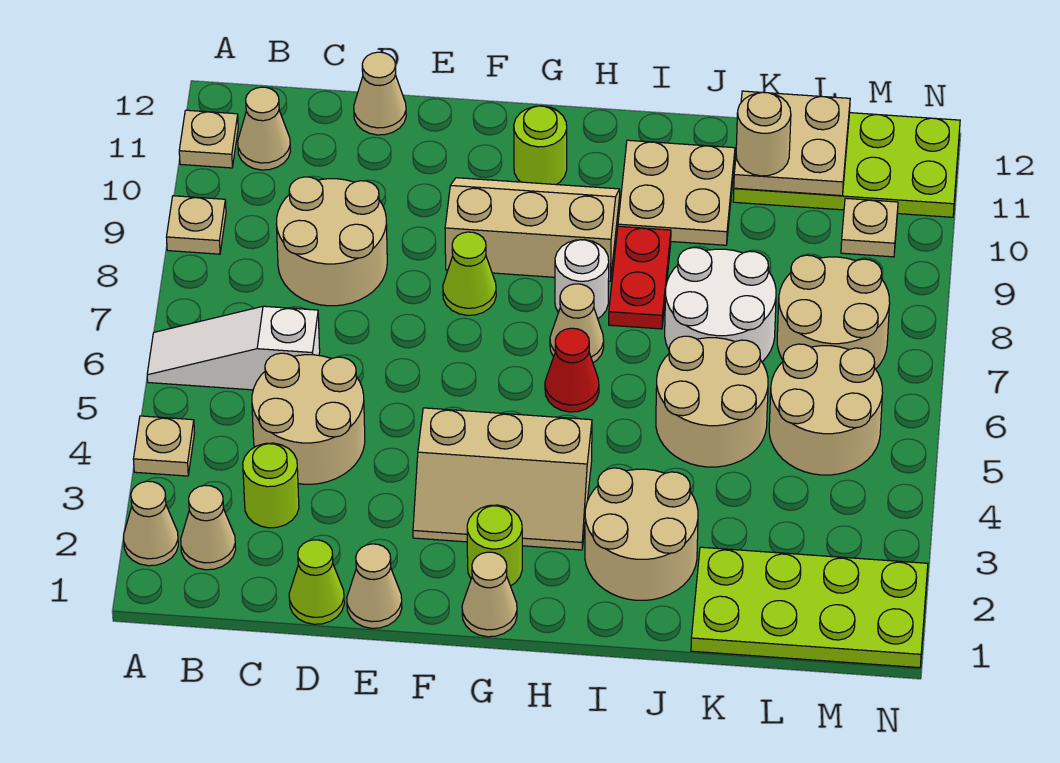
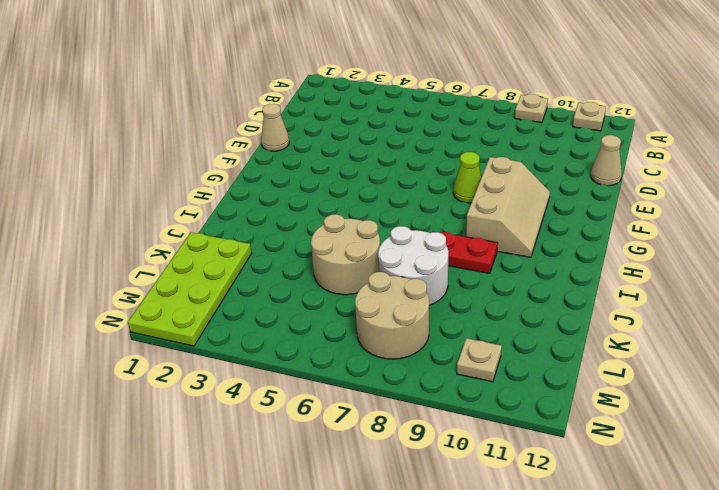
none -> tan 1x1 cone [124,481,178,566]
none -> tan 1x1 plate [133,416,194,476]
none -> white 1x3 slope [147,306,320,390]
none -> tan 1x1 cone [181,485,236,570]

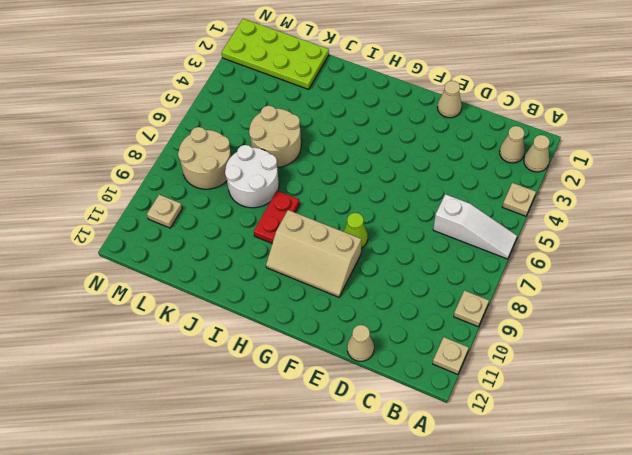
none -> tan 1x1 cone [238,87,290,170]
none -> lime 1x1 round brick [243,443,299,528]
none -> tan 2x2 round brick [252,353,365,484]
none -> tan 2x2 round brick [276,177,387,306]

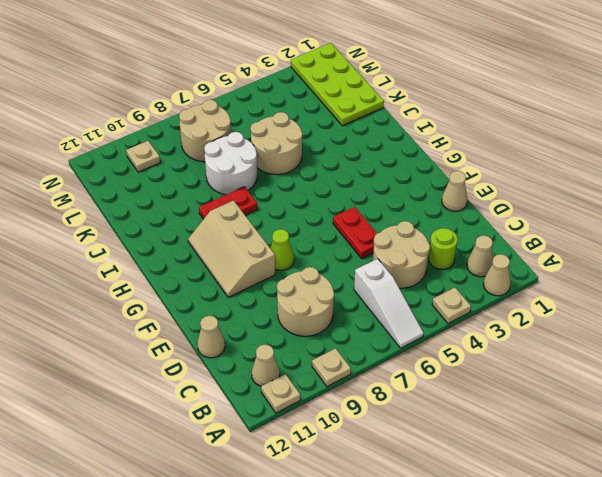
red 1x2 plate [333,207,377,258] -> none
none -> lime 1x1 cone [289,540,344,624]
none -> tan 2x3 slope [413,408,592,550]
none -> tan 1x1 cone [462,552,517,637]
none -> lime 1x1 round brick [467,505,522,586]

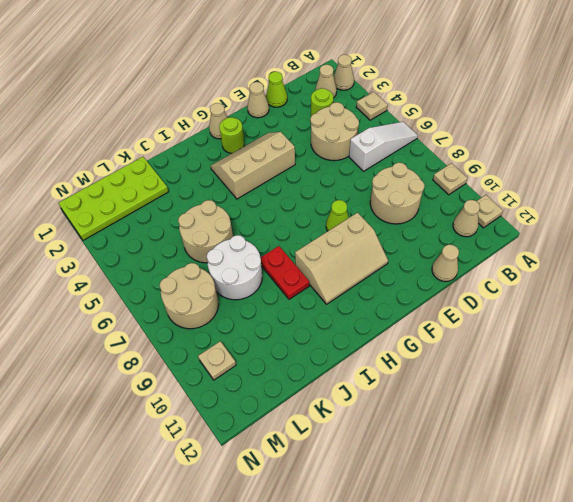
none -> lime 1x1 round brick [514,106,567,185]
none -> red 1x1 cone [545,328,599,412]
none -> tan 1x1 cone [550,284,604,363]
none -> white 1x1 round brick [555,240,609,318]

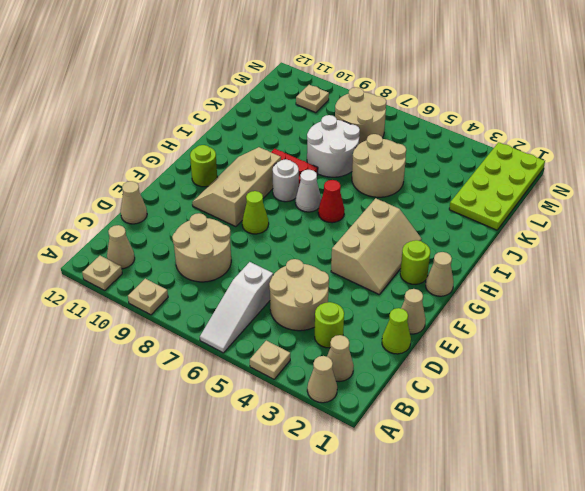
white 1x1 cone [296,170,321,212] -> tan 1x1 cone [550,284,604,363]
none -> tan 2x2 round brick [585,468,698,600]
none -> tan 2x2 plate [618,140,735,245]
none -> lime 2x4 plate [733,113,960,217]
none -> tan 2x2 round brick [769,344,883,475]

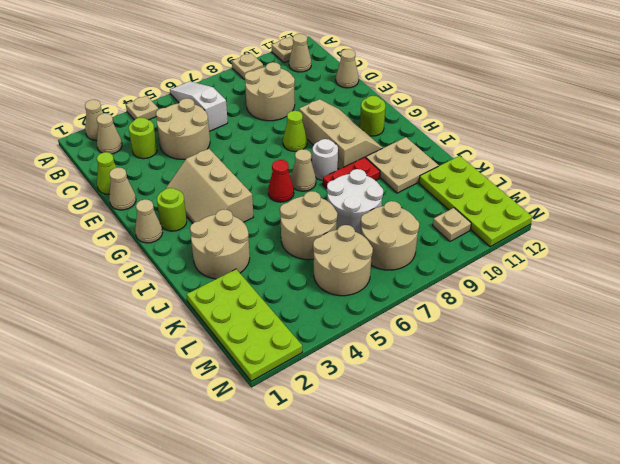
none -> tan 2x2 plate [734,91,850,196]
none -> tan 1x1 round brick [736,92,791,176]

